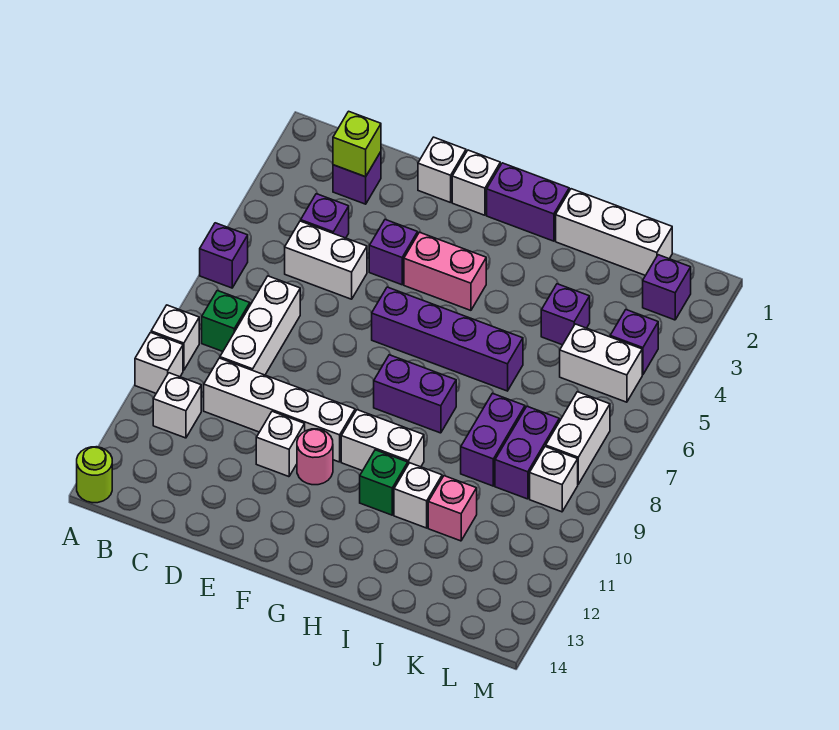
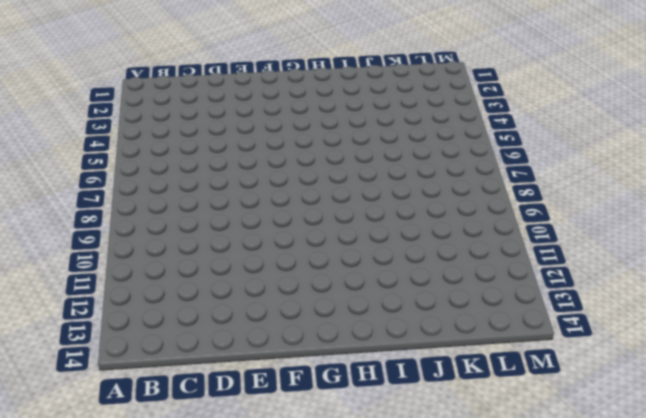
none -> purple 1x1 brick [200,223,248,288]
none -> white 1x1 brick [151,305,199,370]
none -> white 1x1 brick [135,332,183,393]
none -> lime 1x1 round brick [77,447,112,503]

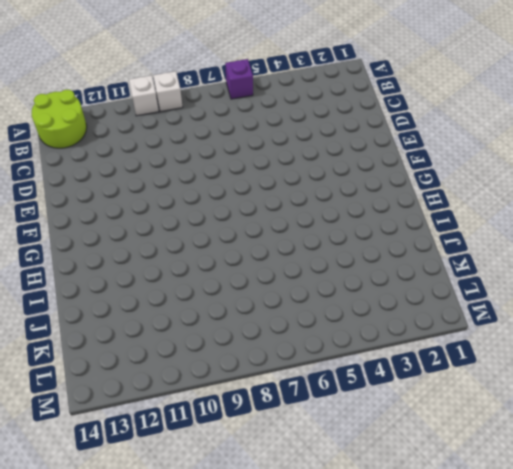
lime 2x2 round brick [32,90,87,148] -> lime 1x1 round brick [77,447,112,503]
none -> green 1x1 brick [202,291,250,351]
none -> white 1x1 brick [153,373,201,438]
none -> purple 1x1 brick [333,152,381,204]
none -> purple 1x1 brick [301,194,349,238]

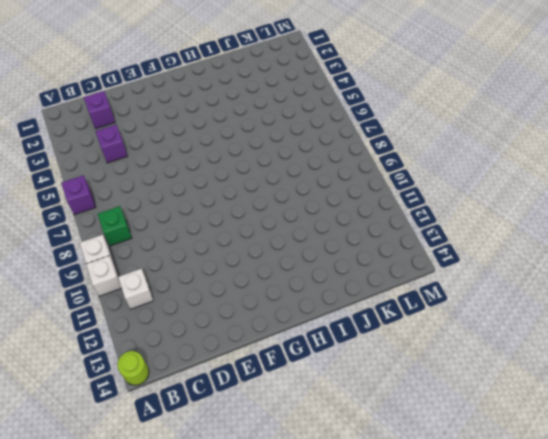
none -> white 1x2 brick [285,221,367,299]
none -> white 1x3 brick [220,276,300,375]
none -> white 1x4 brick [204,358,355,462]
none -> white 1x1 brick [418,137,466,203]

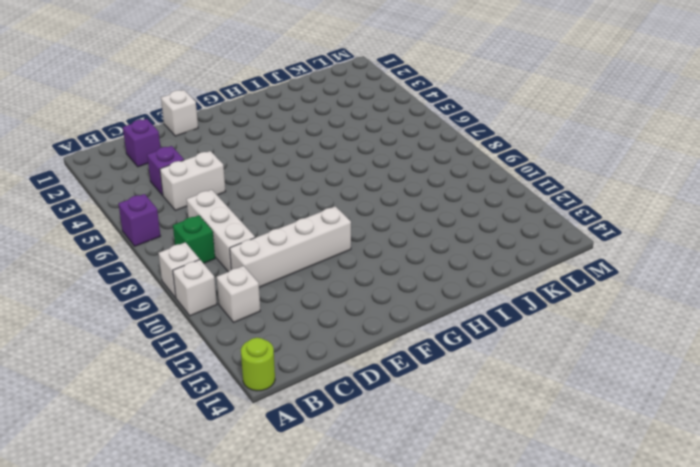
none -> purple 1x1 brick [369,220,418,285]
none -> white 1x1 brick [256,411,305,477]
none -> white 1x1 brick [452,150,500,215]
none -> pink 1x2 brick [404,232,486,310]

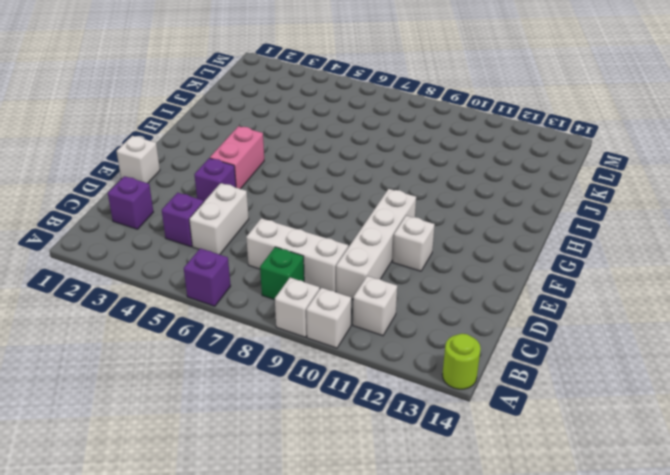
none -> white 1x1 brick [452,150,500,215]
none -> purple 1x4 brick [372,287,523,391]
none -> pink 1x1 round brick [297,429,333,485]
none -> purple 1x2 brick [487,163,569,241]

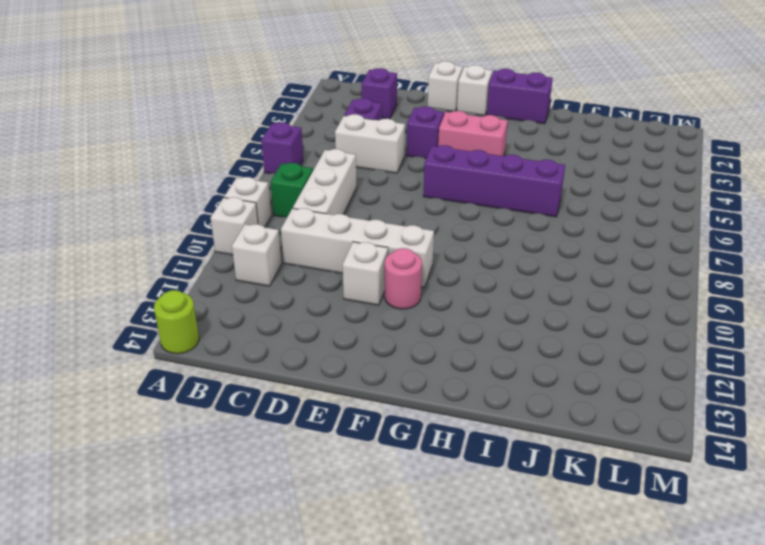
none -> purple 1x2 brick [374,355,456,433]
none -> white 1x2 brick [341,410,424,471]
none -> green 1x1 brick [360,450,408,515]
none -> white 1x3 brick [556,189,672,275]

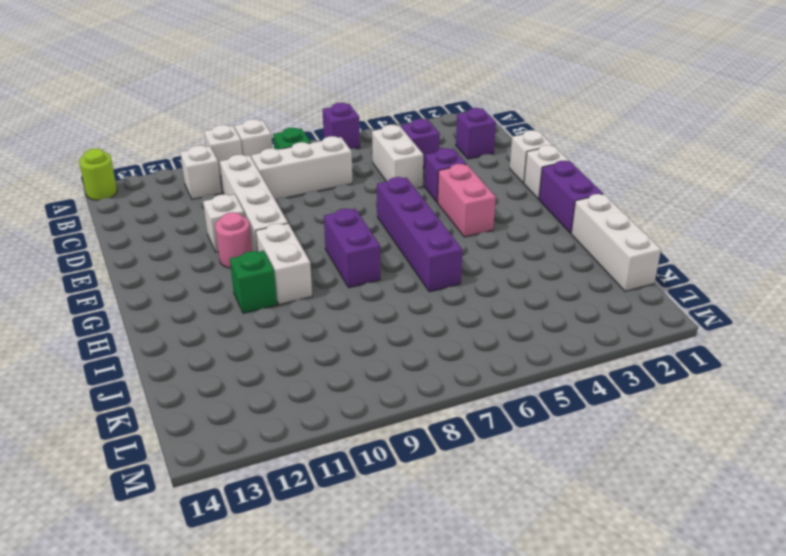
none -> white 1x1 brick [394,463,442,528]
none -> purple 1x1 brick [541,284,590,345]
none -> purple 1x2 brick [461,393,525,486]
none -> pink 1x1 brick [428,476,477,541]

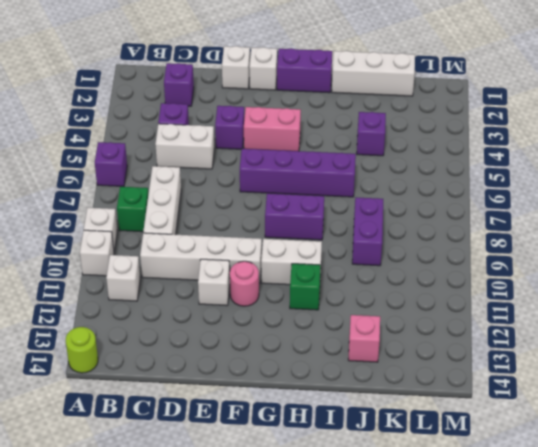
pink 1x1 brick [348,315,380,362] -> pink 1x1 brick moved to [428,476,477,541]
none -> white 1x1 brick [394,463,442,528]
none -> white 1x2 brick [560,324,642,402]
none -> purple 1x2 brick [495,406,559,499]
none -> purple 1x1 brick [643,255,691,320]

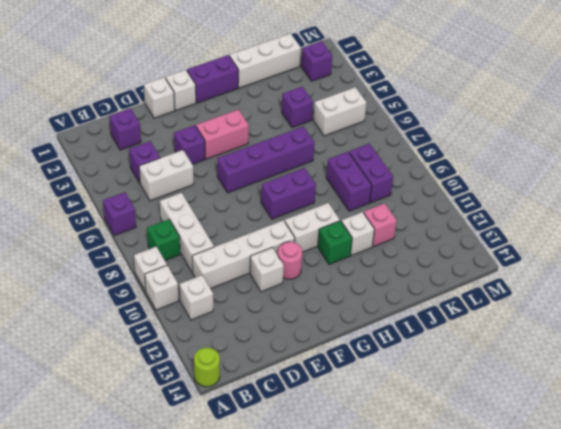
none -> purple 1x1 brick [610,310,658,375]
none -> white 1x2 brick [546,392,610,484]
none -> white 1x1 brick [530,447,578,512]
none -> lime 1x1 brick [333,111,381,177]

